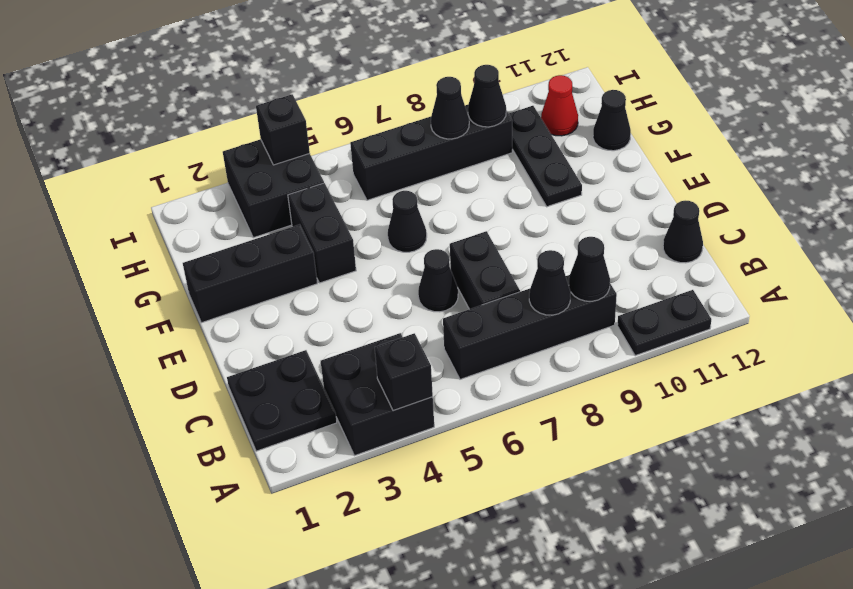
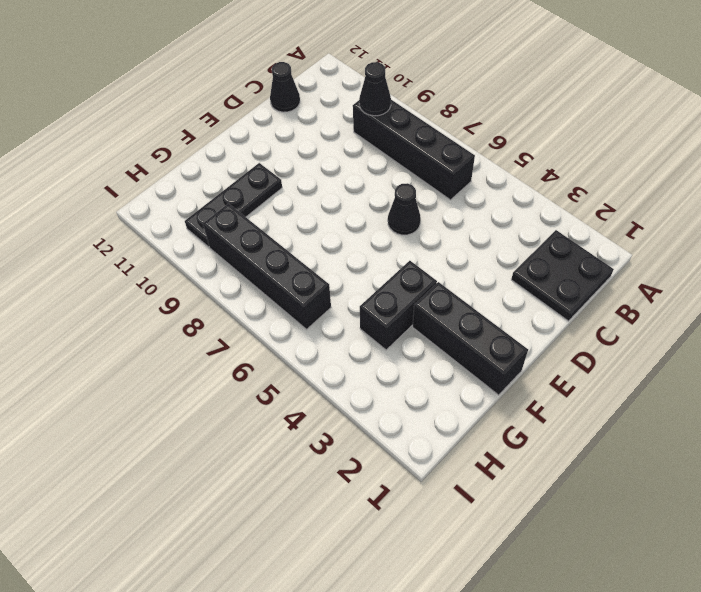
none -> black 2x2 brick [321,333,434,456]
none -> black 1x2 plate [617,290,711,356]
none -> black 1x2 brick [450,231,520,309]

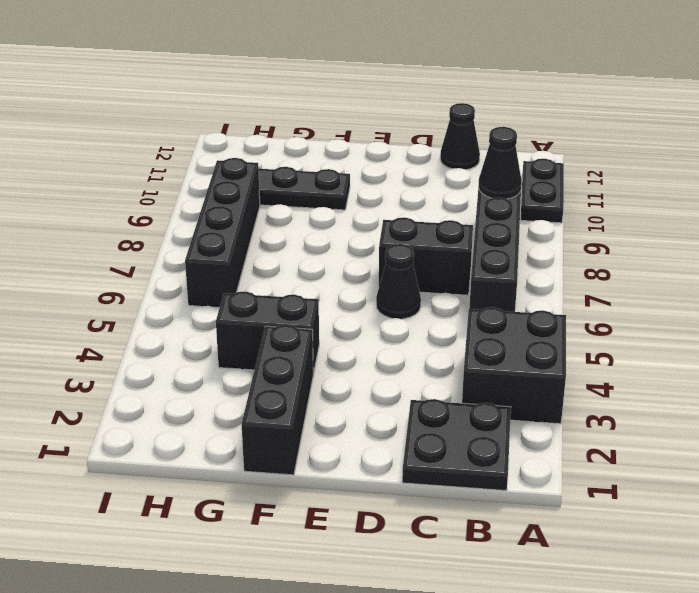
none -> black 1x1 cone [388,191,427,252]
none -> black 1x1 cone [593,90,631,151]
none -> black 2x2 brick [223,139,324,238]

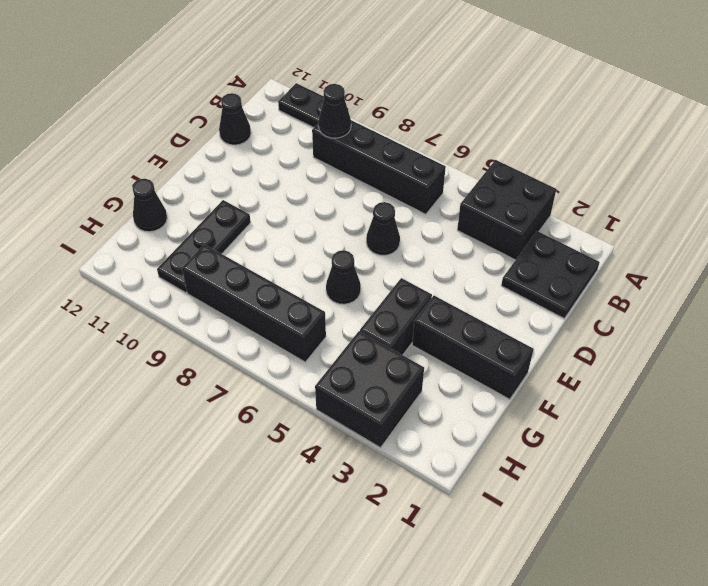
none -> black 1x2 brick [450,231,520,309]
none -> red 1x1 cone [541,75,578,136]
none -> black 1x1 brick [375,333,433,411]

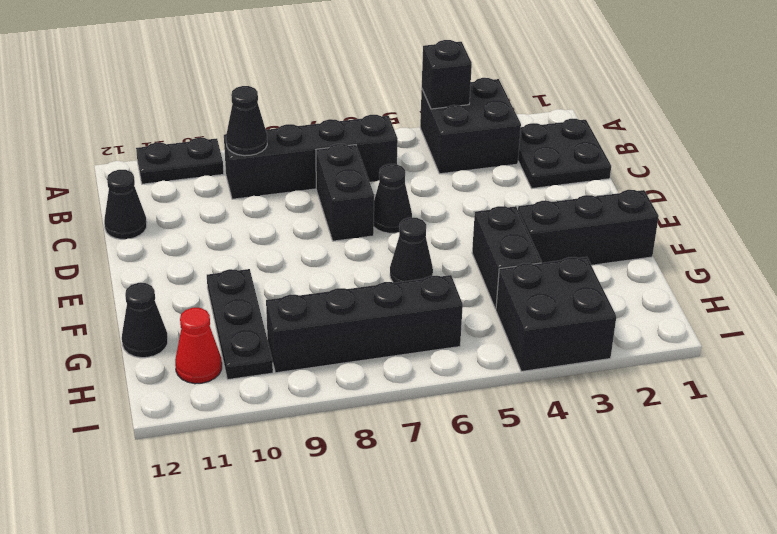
none -> black 1x1 cone [529,250,571,315]
none -> black 1x1 cone [431,77,469,139]
none -> black 1x1 cone [468,65,506,127]

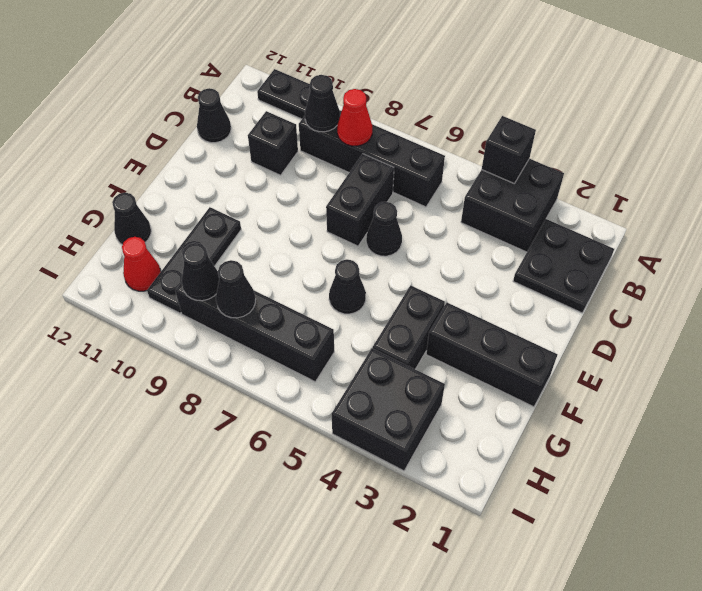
red 1x1 cone [337,89,372,146] -> black 1x1 cone [529,250,571,315]
black 1x1 brick [248,111,298,175] -> black 1x1 brick moved to [256,94,310,165]

